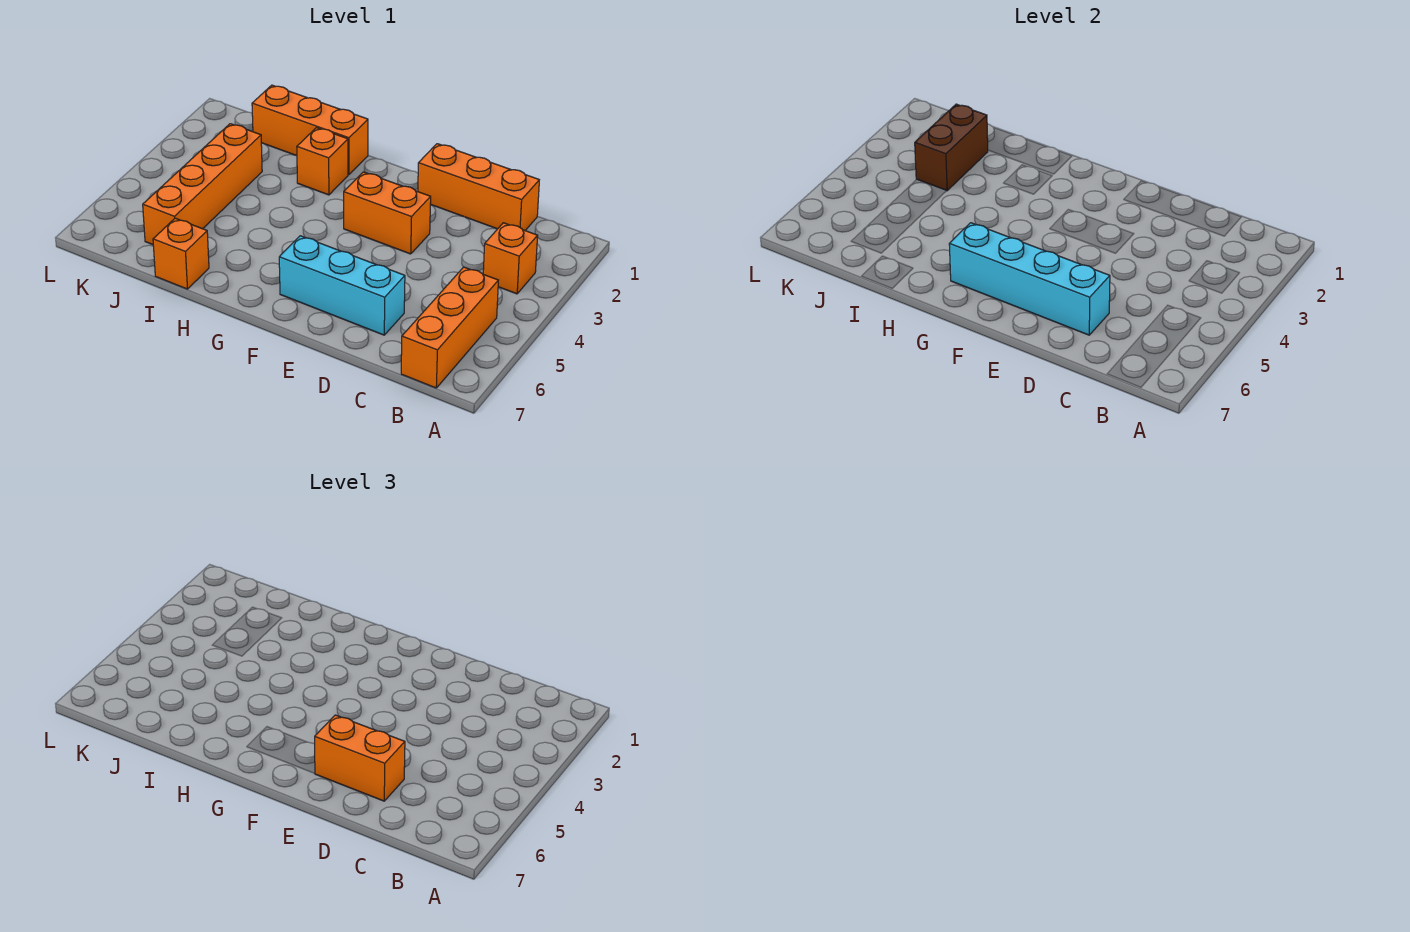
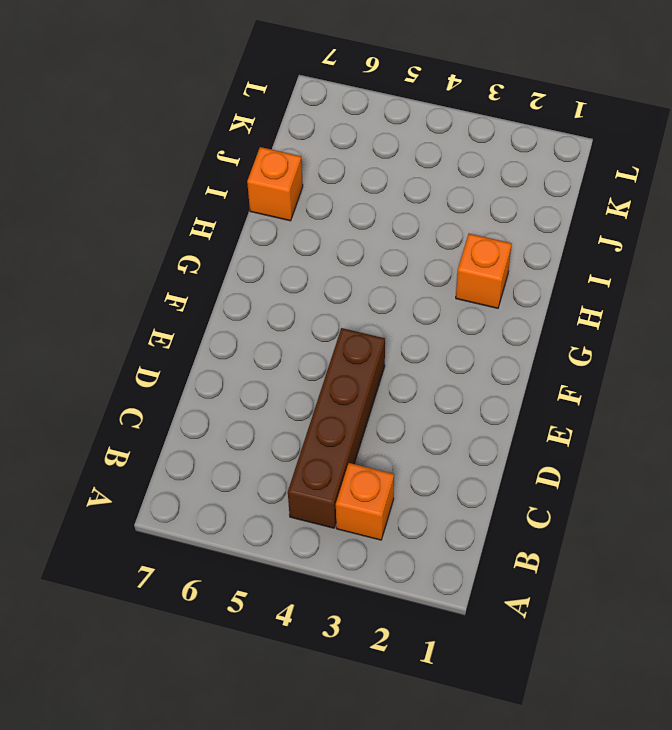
brown 1x4 brick [288,328,385,528] -> none
none -> orange 1x3 brick [401,267,498,388]
none -> orange 1x3 brick [418,144,539,230]
none -> cyan 1x3 brick [279,236,405,335]

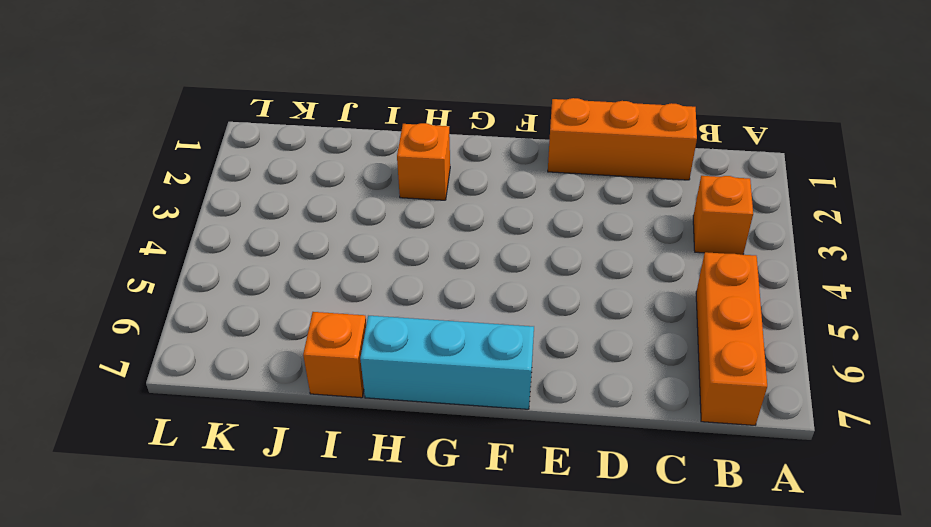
cyan 1x3 brick [360,316,534,409] -> cyan 1x3 brick moved to [279,236,405,335]
none -> orange 1x2 brick [344,172,431,254]
none -> orange 1x3 brick [252,85,368,175]
none -> orange 1x4 brick [143,124,262,245]

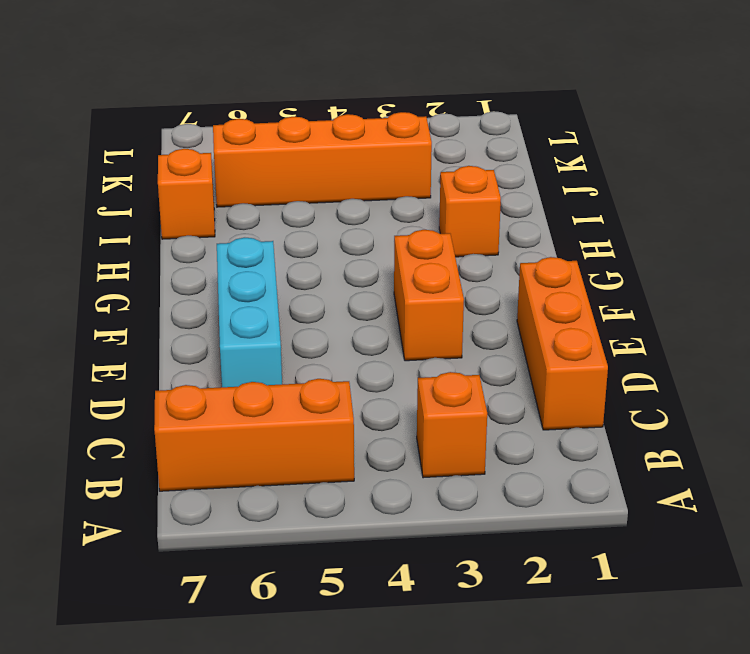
none -> orange 1x3 brick [252,85,368,175]
none -> cyan 1x4 brick [949,223,1110,335]
none -> brown 1x2 brick [915,104,988,191]

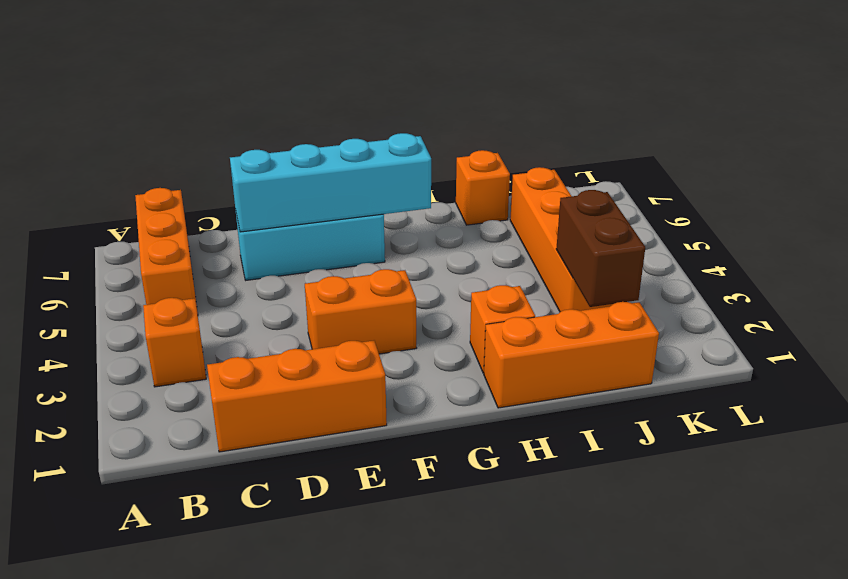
none -> orange 1x2 brick [315,715,405,801]

